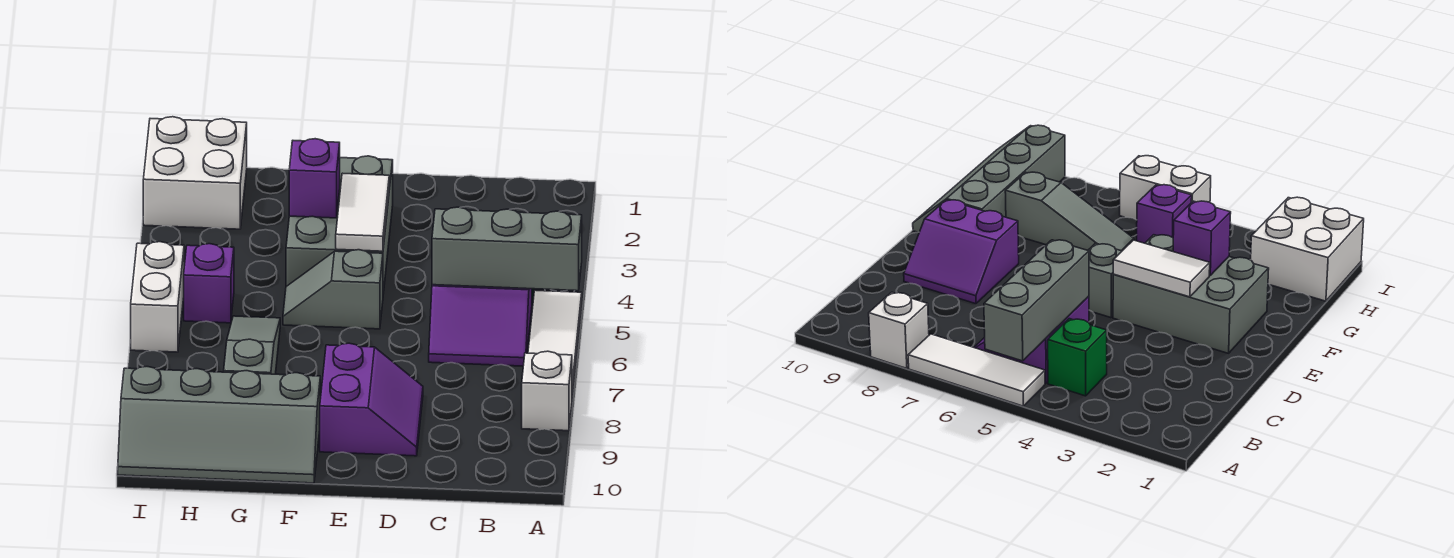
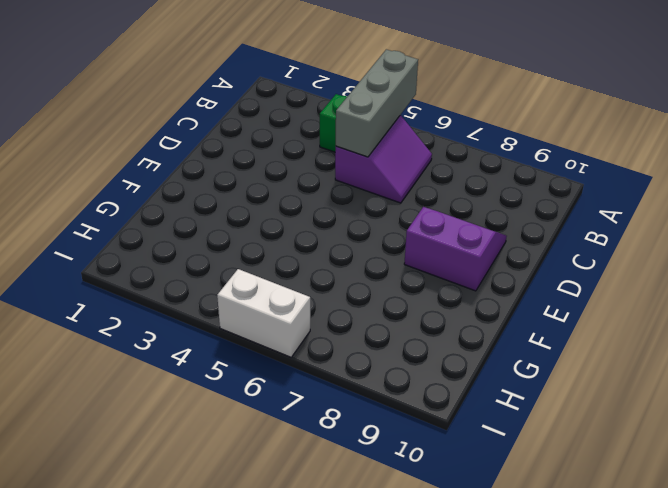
none -> white 1x3 tile [528,290,582,397]
none -> white 1x1 brick [522,351,572,431]
none -> grey 2x3 brick [286,156,393,294]

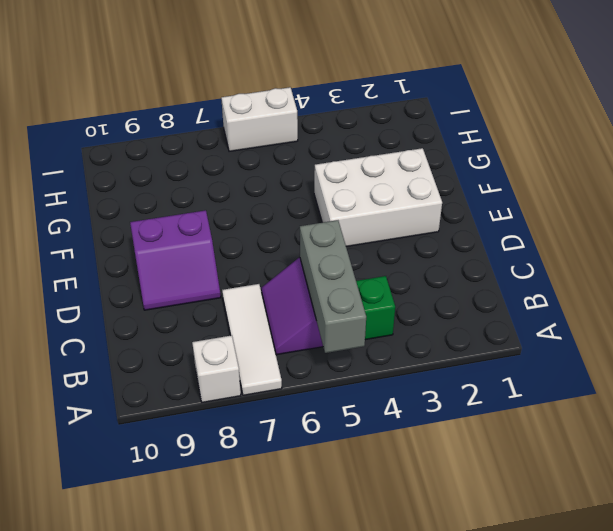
white 1x3 tile [222,284,282,395] -> white 1x3 tile turned to [528,290,582,397]
white 2x3 brick [314,148,442,247] -> grey 2x3 brick [286,156,393,294]
none -> grey 1x2 slope [283,250,383,329]
none -> grey 2x4 slope [118,367,320,483]
none -> grey 1x3 slope [224,316,280,374]

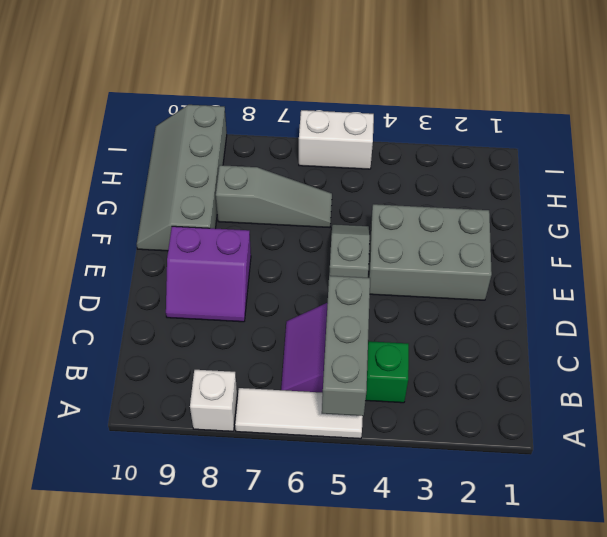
none -> white 2x2 brick [143,117,247,229]
none -> purple 1x1 brick [184,244,234,323]
none -> white 1x2 tile [336,173,389,251]

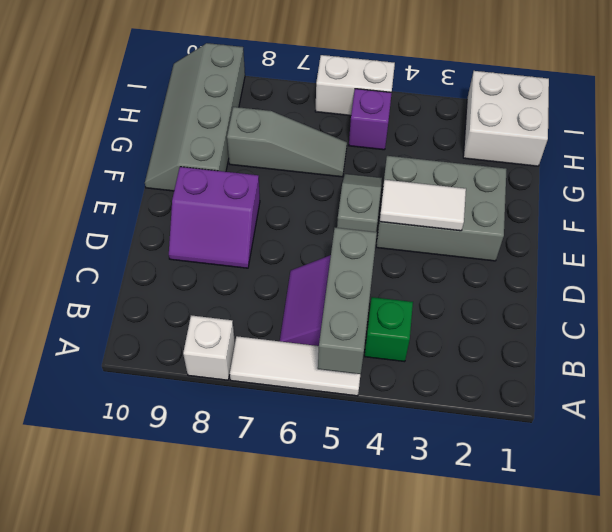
none -> purple 1x1 brick [289,139,340,218]

